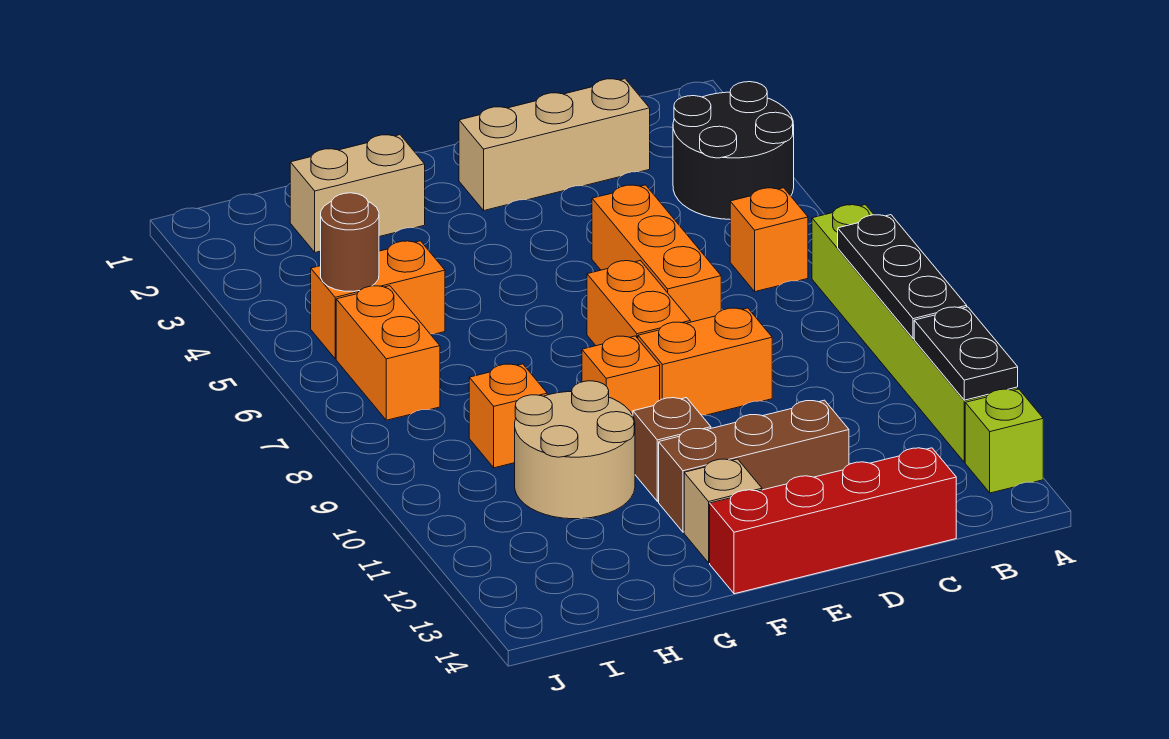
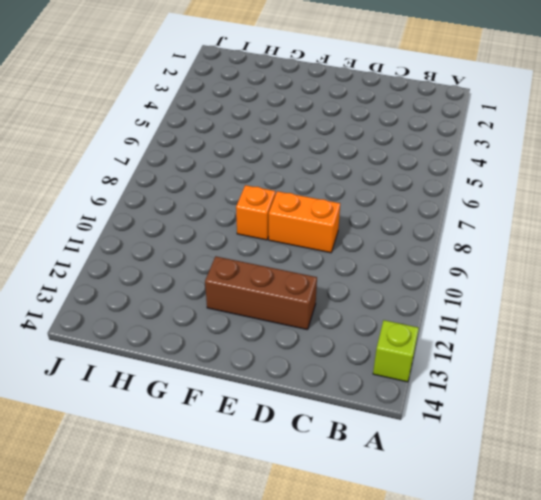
none -> black 2x2 round brick [673,82,794,219]
none -> lime 1x6 brick [812,205,1018,462]
none -> orange 1x1 brick [730,188,808,292]

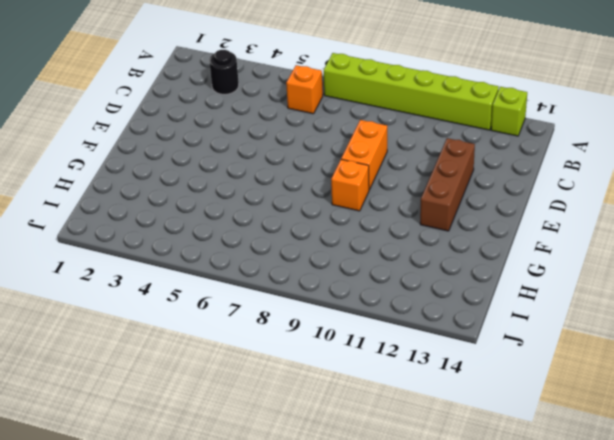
black 1x1 round brick [209,50,239,94] -> black 2x2 round brick [673,82,794,219]
none -> tan 1x3 brick [459,79,650,210]
none -> red 1x4 brick [710,448,956,594]
none -> orange 1x3 brick [592,185,721,322]

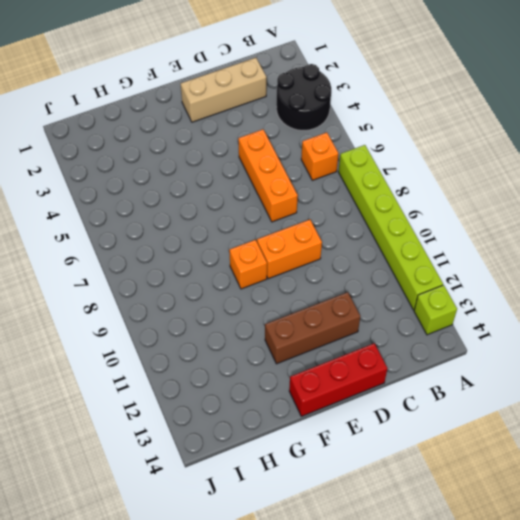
red 1x3 brick [289,343,387,416] -> red 1x4 brick [710,448,956,594]
none -> orange 1x2 brick [587,261,690,346]
none -> brown 1x1 brick [633,398,711,501]
none -> tan 1x1 brick [684,459,762,563]

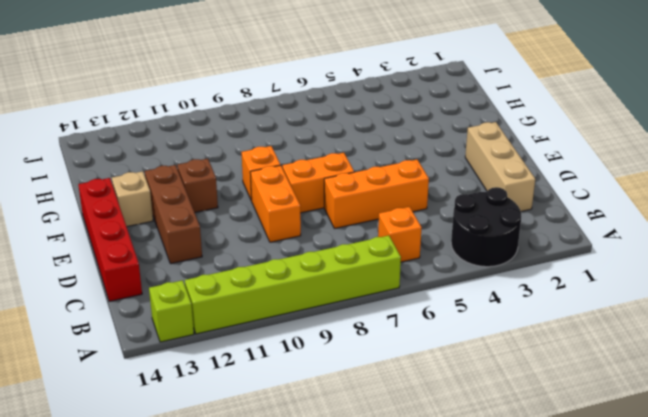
none -> tan 1x2 brick [290,135,425,252]
none -> tan 2x2 round brick [515,381,635,519]
none -> orange 1x2 brick [311,241,445,359]

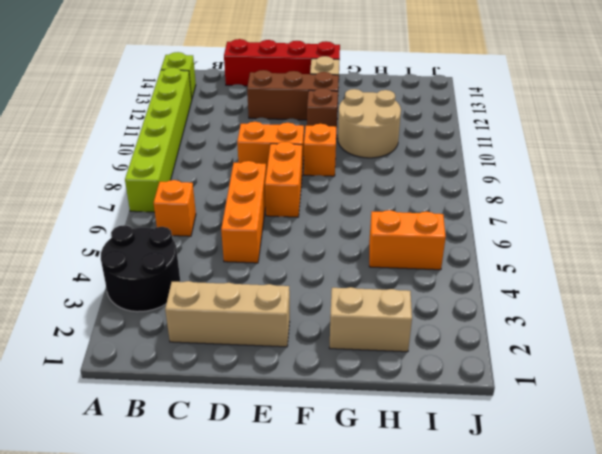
none -> orange 1x1 brick [469,364,547,468]
none -> orange 1x2 brick [336,286,440,420]
none -> black 1x3 plate [838,215,967,339]

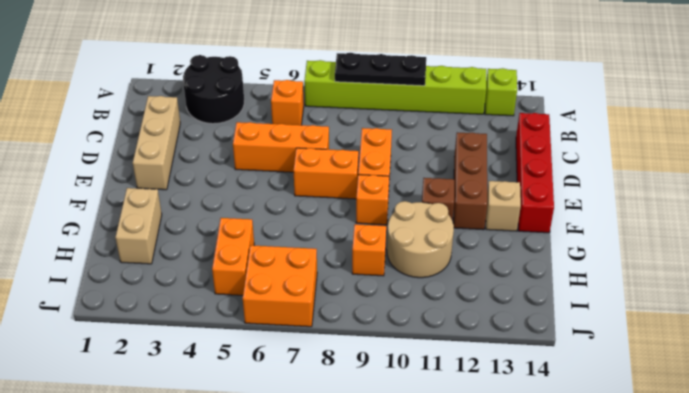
orange 2x2 brick [243,245,317,327] -> orange 1x2 brick [336,286,440,420]
none -> black 1x2 plate [914,307,1018,400]
none -> brown 1x1 round brick [321,193,379,291]

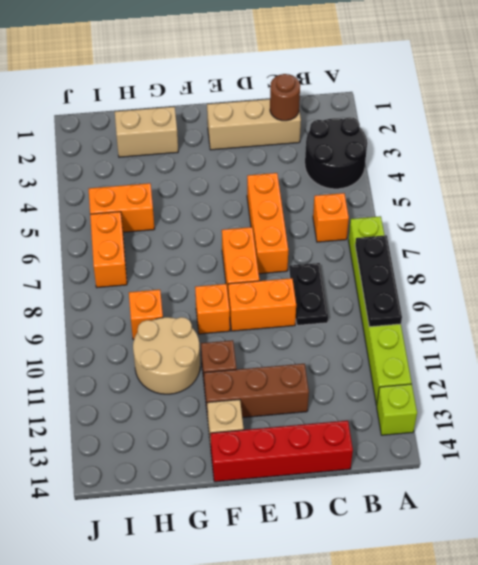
brown 1x1 round brick [270,74,300,121] -> brown 1x1 round brick moved to [321,193,379,291]
black 1x2 plate [289,263,328,325] -> black 1x2 plate moved to [914,307,1018,400]

